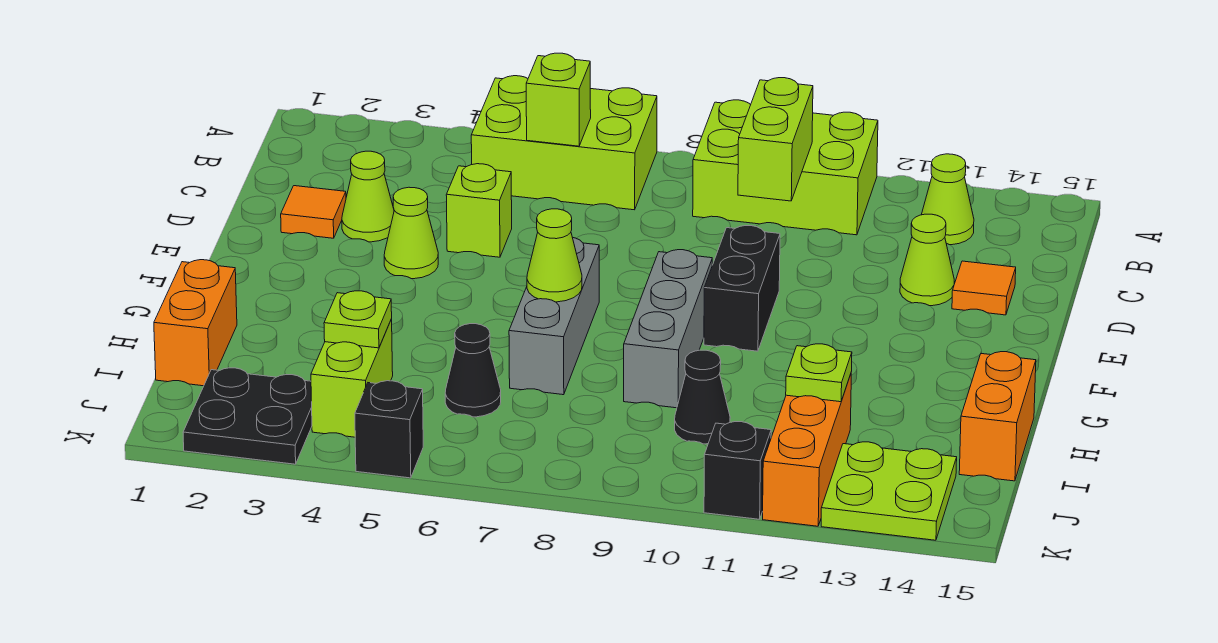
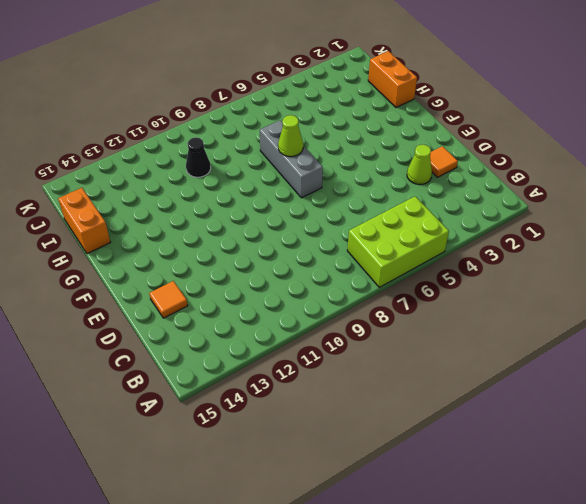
none -> lime 2x3 brick [693,100,878,235]
none -> lime 1x1 cone [921,154,974,245]
none -> lime 1x1 brick [446,164,512,257]

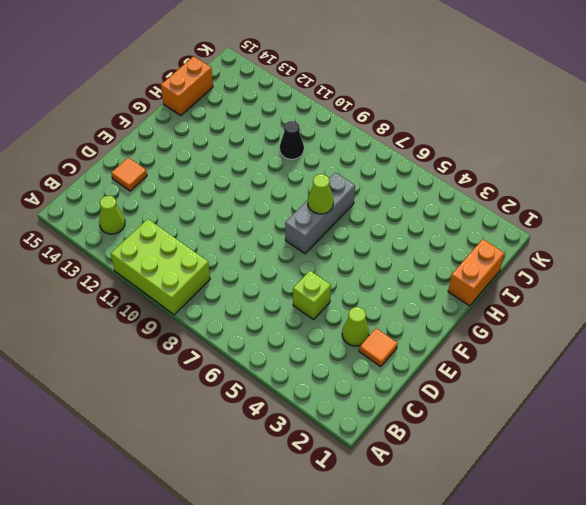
none -> lime 2x3 brick [471,76,657,210]
none -> lime 1x1 cone [900,214,954,306]
none -> lime 1x1 cone [384,187,438,279]

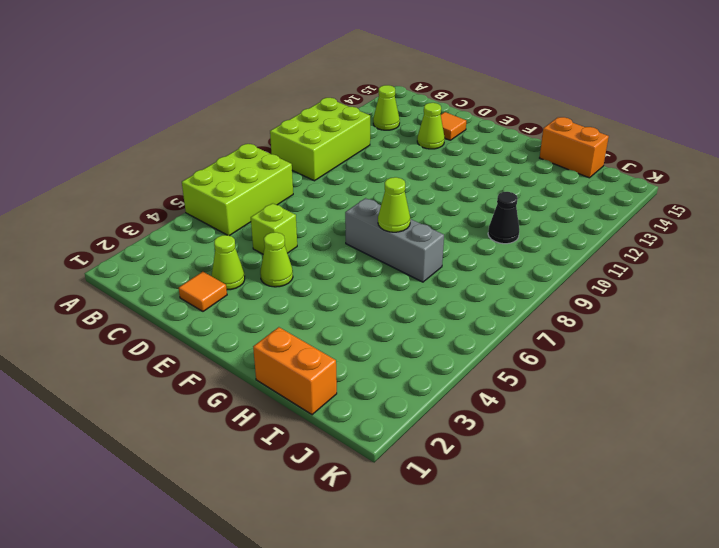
none -> black 1x2 brick [704,226,780,351]
none -> grey 1x3 brick [624,250,712,408]
none -> lime 1x2 brick [311,319,393,437]

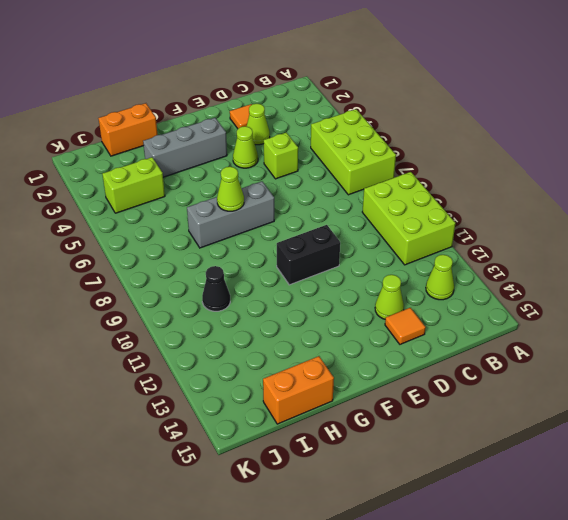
grey 1x3 brick [143,118,227,177] -> grey 1x3 brick moved to [624,250,712,408]
none -> black 1x1 cone [445,324,501,417]
none -> orange 1x3 brick [763,374,851,526]
none -> black 2x2 plate [183,368,312,464]

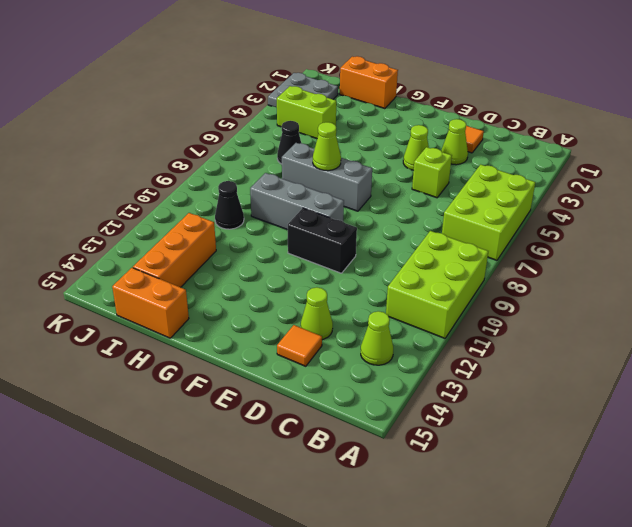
orange 1x3 brick [133,213,216,287] -> orange 1x3 brick turned to [763,374,851,526]
grey 2x2 plate [268,73,338,107] -> black 2x2 plate [183,368,312,464]
none -> lime 2x2 plate [821,442,957,540]
none -> black 1x1 brick [355,381,423,478]
none -> black 1x1 brick [704,422,771,519]

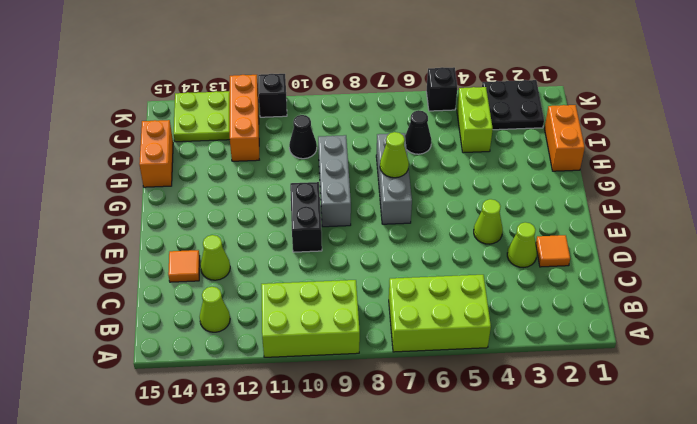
none -> lime 1x1 brick [446,164,512,257]
none -> lime 1x1 brick [526,53,591,146]
none -> lime 1x2 brick [738,78,813,201]

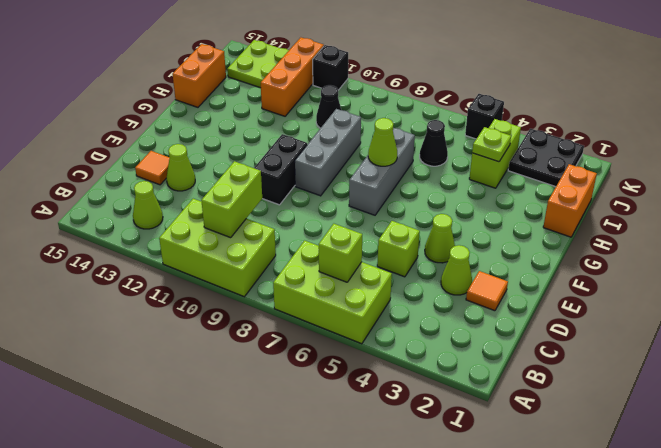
none -> lime 1x1 plate [786,344,852,402]

